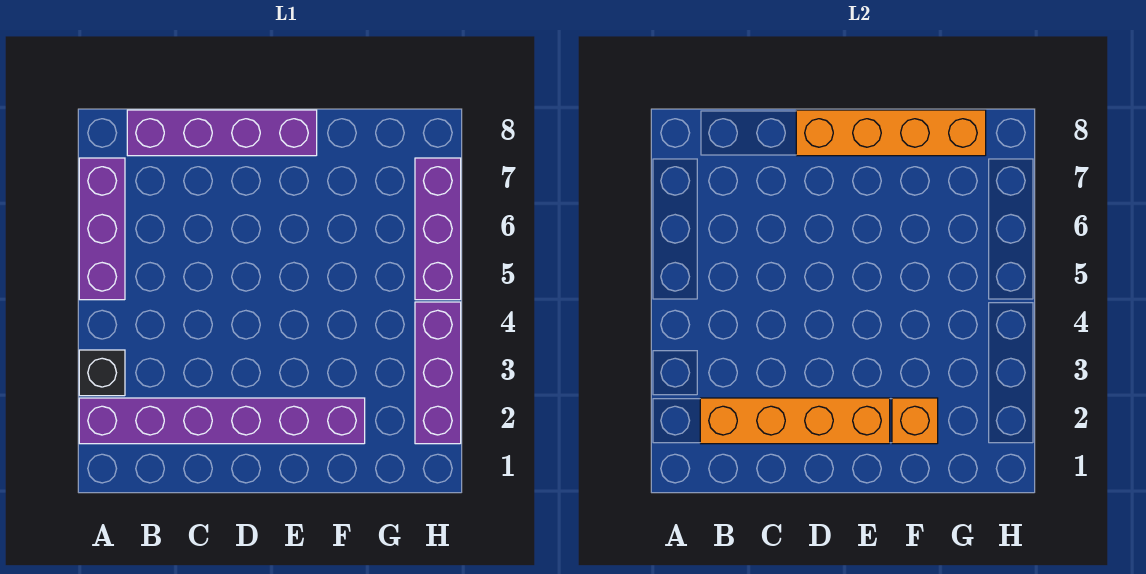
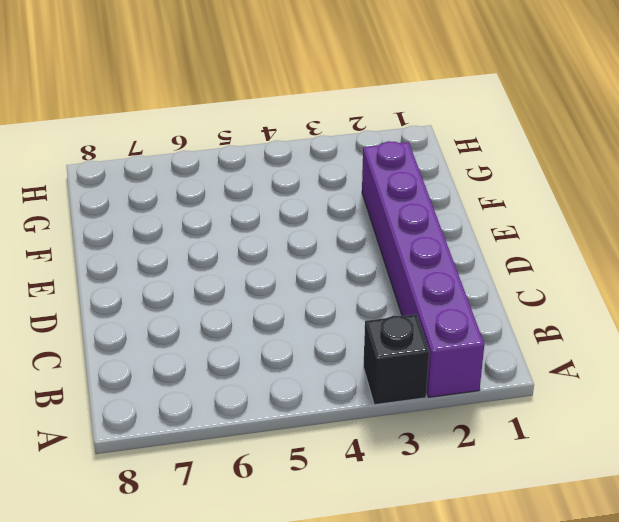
none -> purple 1x3 brick [79,158,125,300]
none -> purple 1x4 brick [127,110,317,156]

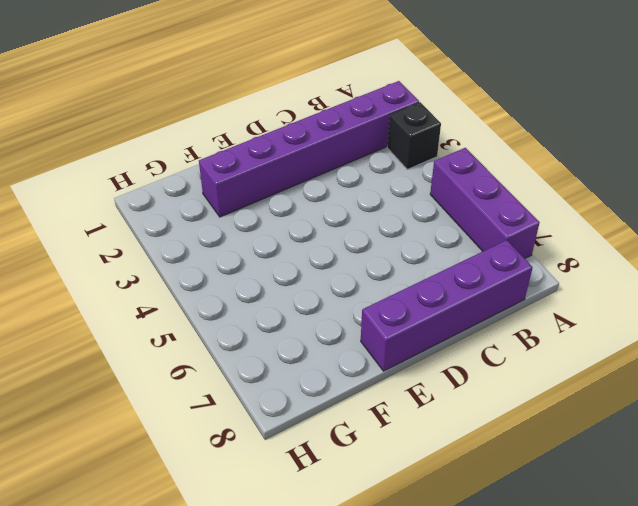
none -> purple 1x3 brick [415,302,461,444]
none -> purple 1x3 brick [415,158,461,300]

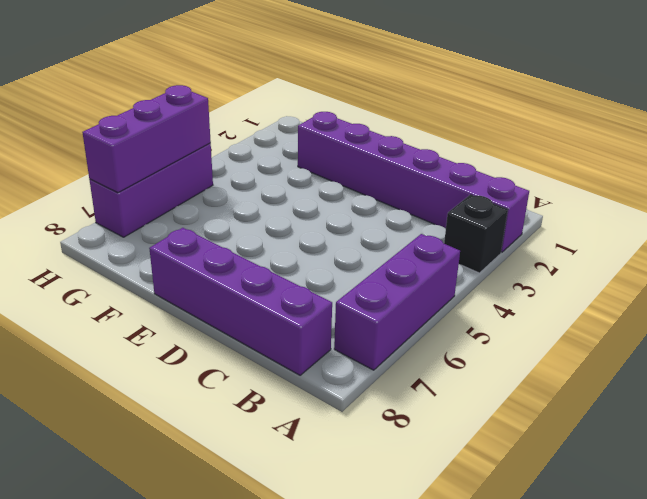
purple 1x3 brick [82,85,211,193] -> purple 1x3 brick moved to [415,302,461,444]
none -> orange 1x4 brick [700,398,890,444]
none -> orange 1x4 brick [796,110,986,156]

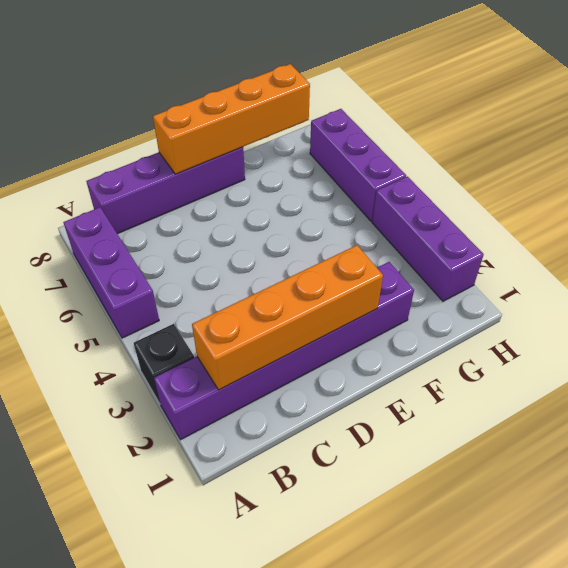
none -> orange 1x1 brick [892,398,938,444]

